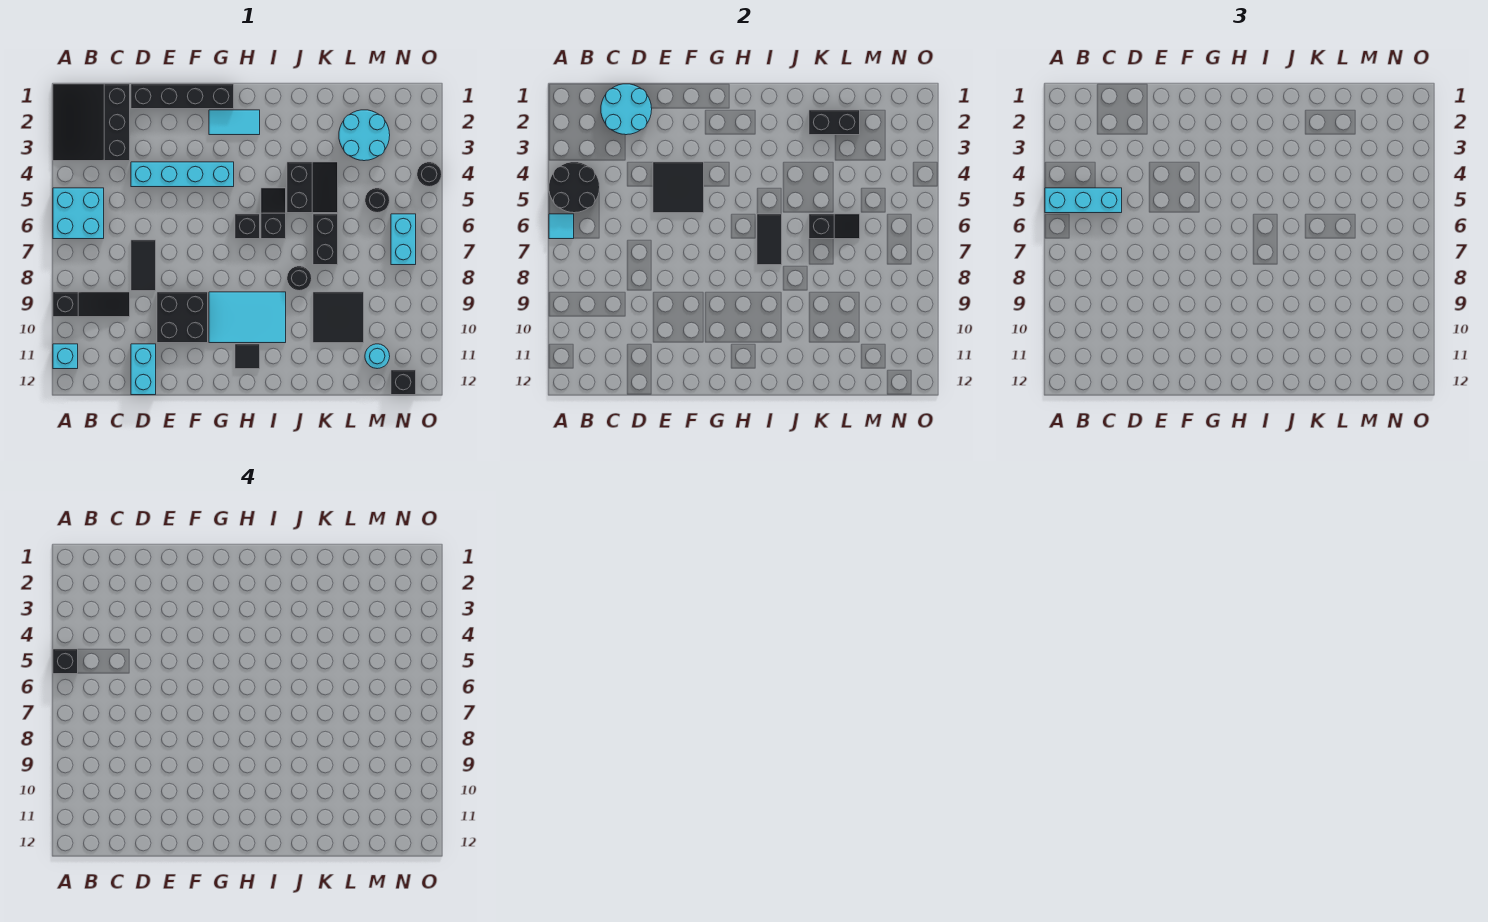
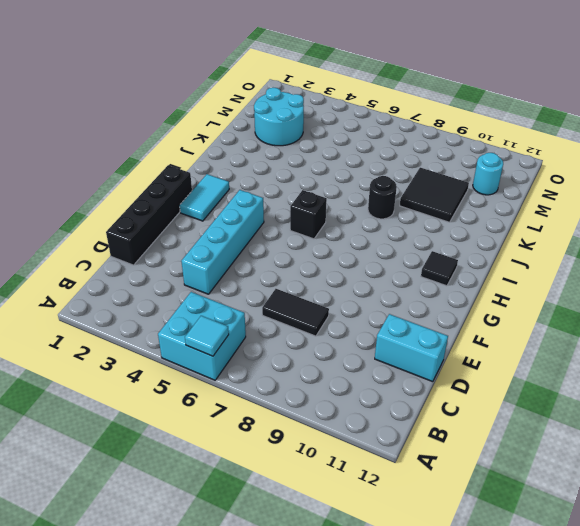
none -> black 3x3 slope [53,84,130,161]
none -> black 1x3 slope [53,292,130,317]
none -> cyan 1x1 brick [53,344,78,369]
none -> black 2x2 brick [157,292,208,343]

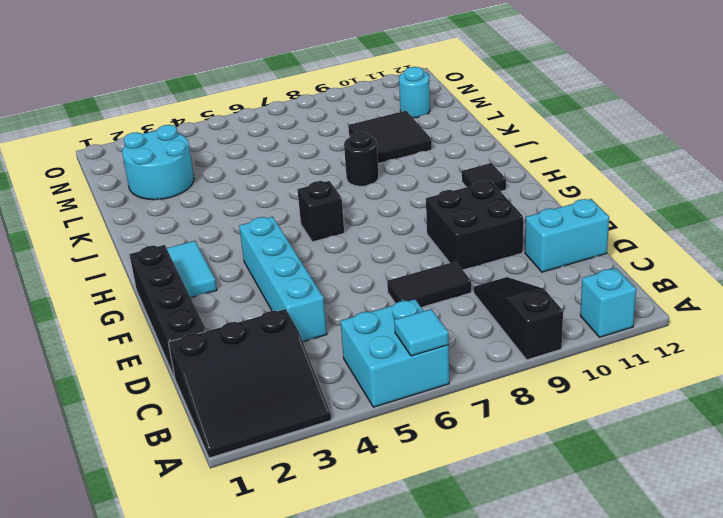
none -> cyan 2x3 tile [209,292,286,343]
none -> black 1x2 slope [261,188,286,239]
none -> black 2x2 slope [287,162,338,213]
none -> black 1x2 brick [313,214,338,265]

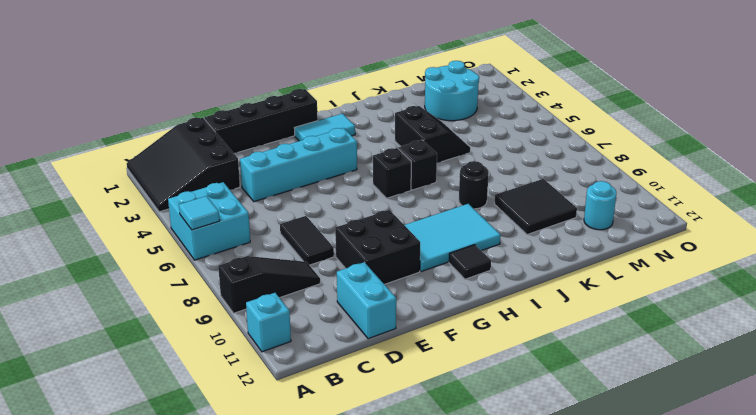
none -> black 1x2 brick [313,214,338,265]
none -> black 1x1 round brick [365,188,390,213]
none -> cyan 1x2 brick [391,214,416,265]
none -> black 1x1 brick [391,370,416,395]

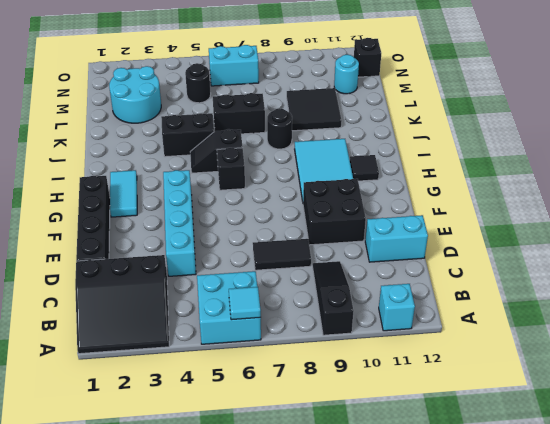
none -> black 1x1 round brick [417,162,442,187]
none -> black 2x2 round brick [549,162,600,213]
none -> cyan 2x2 round brick [601,84,652,135]
none -> black 2x2 tile [653,162,704,213]

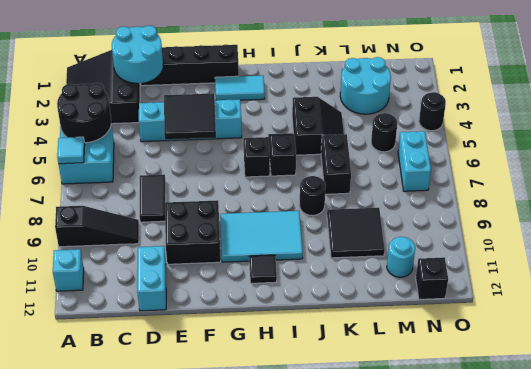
none -> black 1x2 tile [757,214,782,265]
none -> black 1x2 brick [809,110,860,135]
none -> black 1x2 slope [809,214,860,239]
none -> cyan 1x3 brick [1045,188,1122,213]

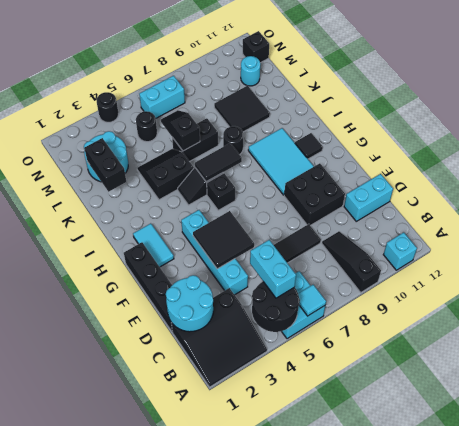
cyan 1x2 brick [250,240,296,298] -> cyan 1x3 brick [1045,188,1122,213]
none -> black 1x1 brick [53,649,78,674]

